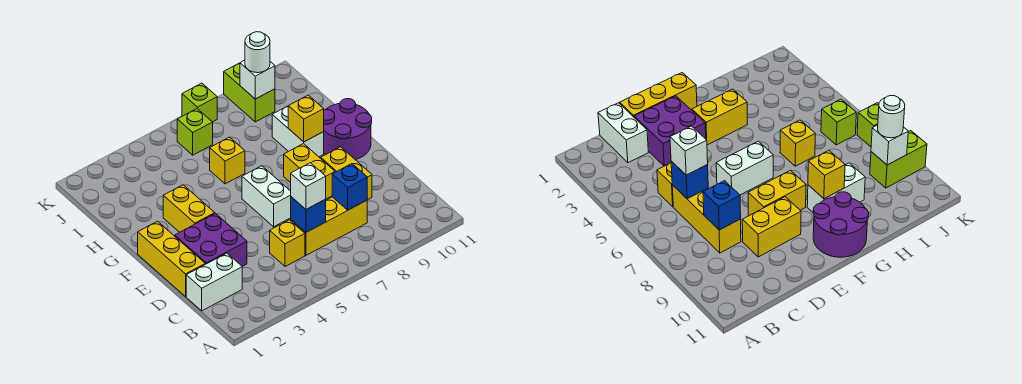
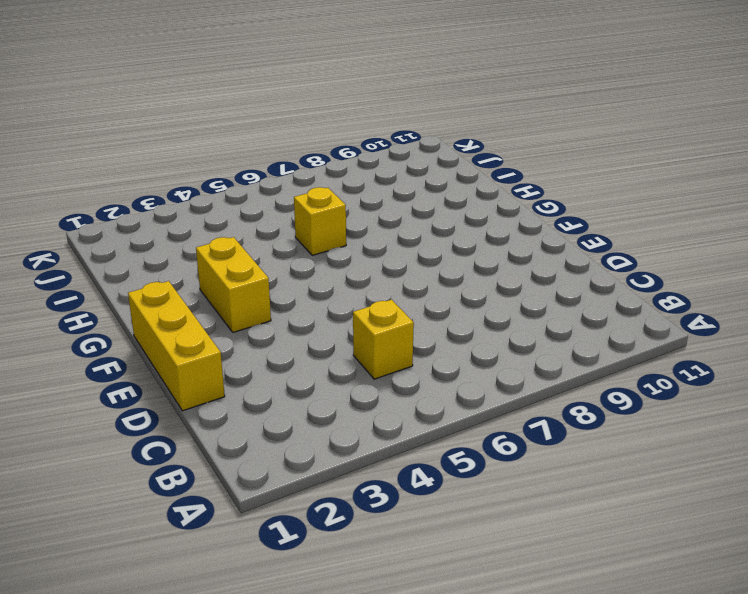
none -> white 1x2 brick [186,253,242,311]
none -> yellow 1x3 brick [290,197,367,255]
none -> purple 2x2 brick [175,213,247,266]

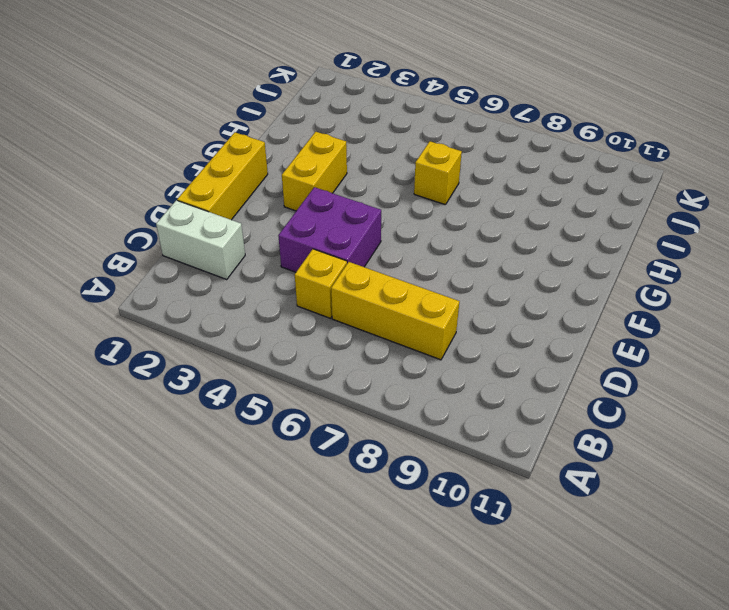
purple 2x2 brick [278,187,381,272] -> purple 2x2 brick moved to [175,213,247,266]
none -> yellow 1x2 brick [321,147,372,200]
none -> white 1x2 brick [242,166,291,227]
none -> yellow 1x2 brick [284,144,335,199]

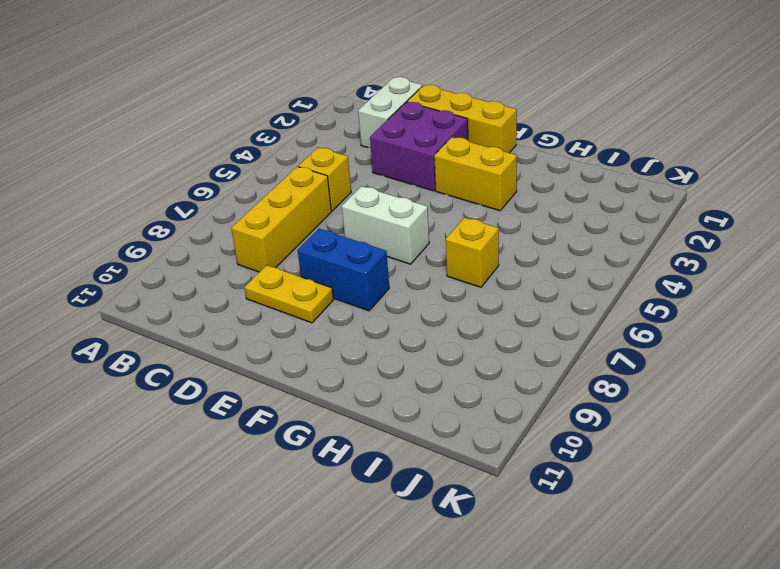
yellow 1x2 plate [245,265,334,323] -> yellow 1x2 brick [321,147,372,200]
blue 1x2 brick [298,229,389,311] -> yellow 1x2 brick [284,144,335,199]
none -> purple 2x2 round brick [324,99,372,160]
none -> white 1x2 brick [272,106,324,157]
none -> lime 1x1 brick [177,109,213,155]

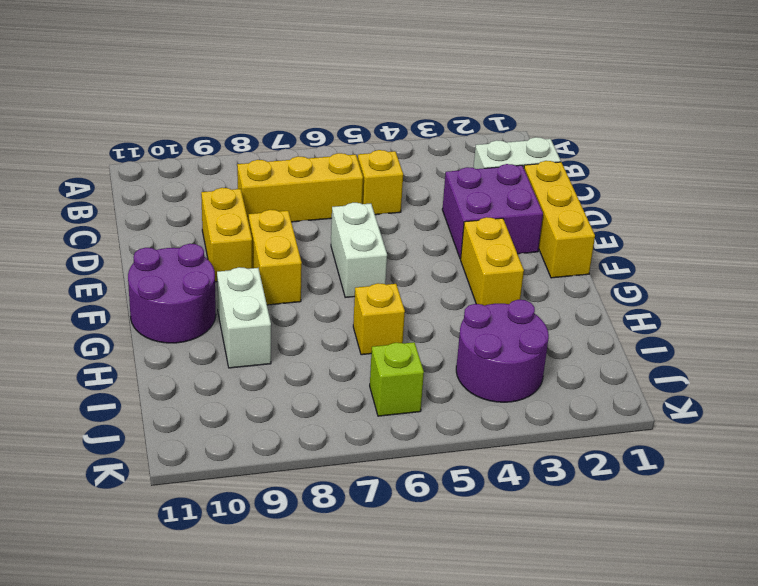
purple 2x2 round brick [456,300,549,402] -> none
none -> lime 1x2 brick [224,63,275,122]
none -> lime 1x1 brick [182,83,217,122]
none -> blue 1x1 brick [291,197,326,232]

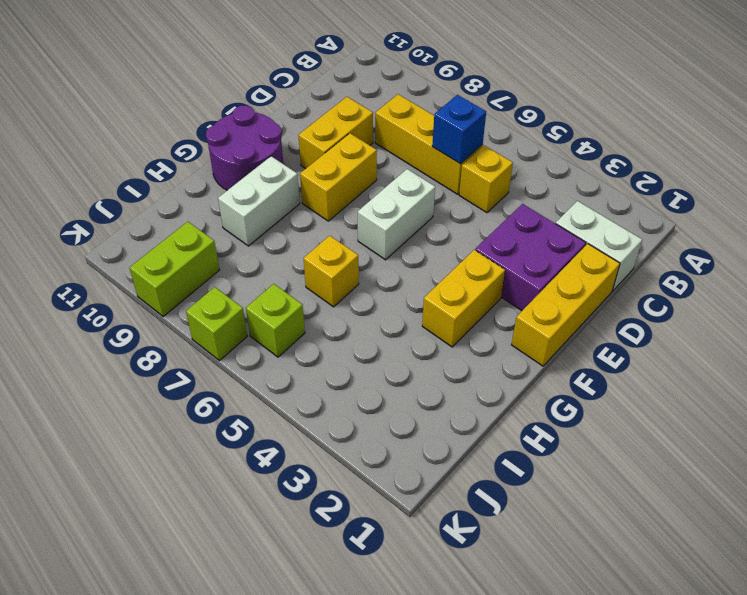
none -> blue 1x1 brick [332,164,367,210]
none -> yellow 1x1 brick [288,95,324,142]
none -> white 1x1 brick [240,60,275,99]

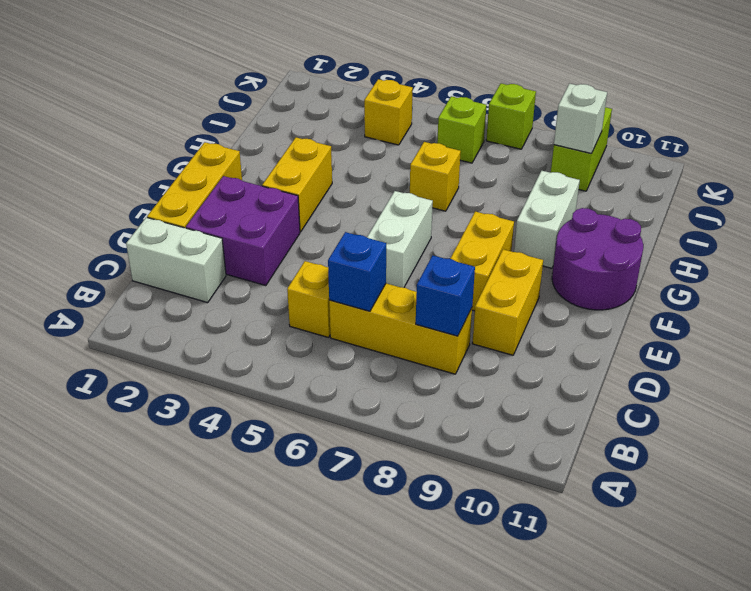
yellow 1x1 brick [364,79,413,145] -> yellow 1x1 brick moved to [288,95,324,142]
none -> white 1x1 brick [291,163,326,209]
none -> white 1x1 round brick [245,32,270,73]

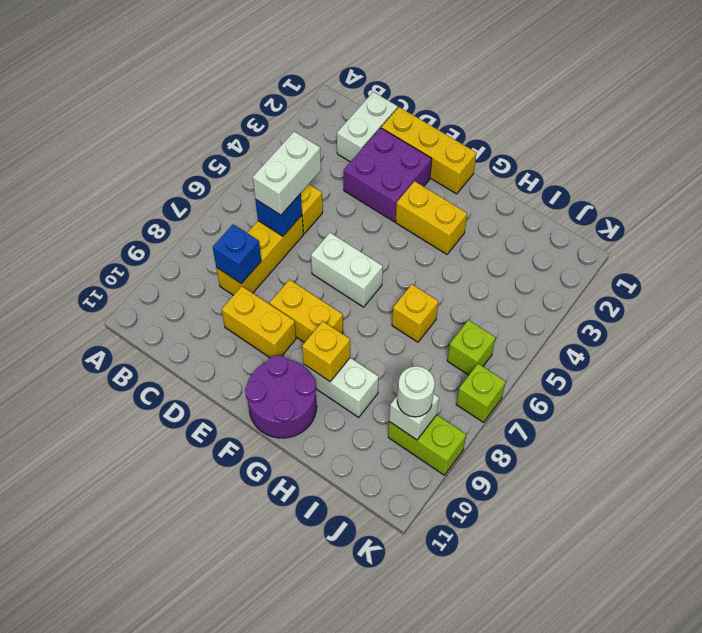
white 1x2 brick [253,132,321,215] -> white 1x1 brick [291,163,326,209]

